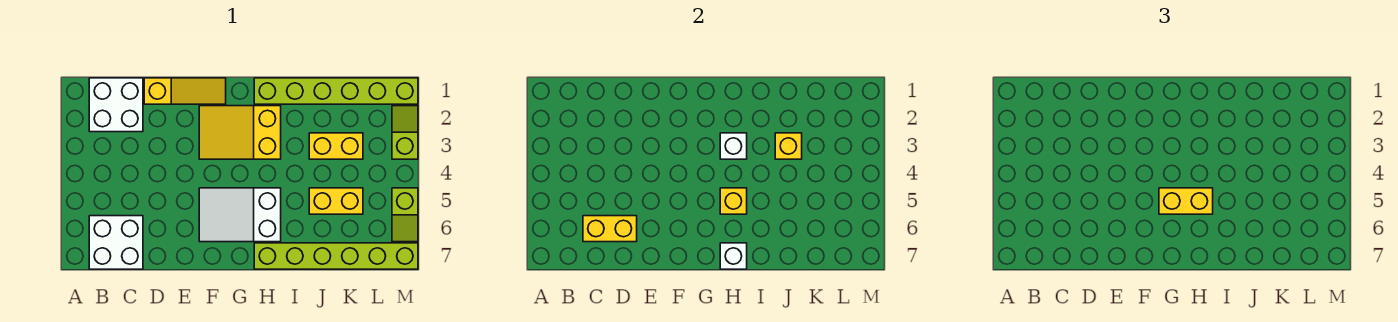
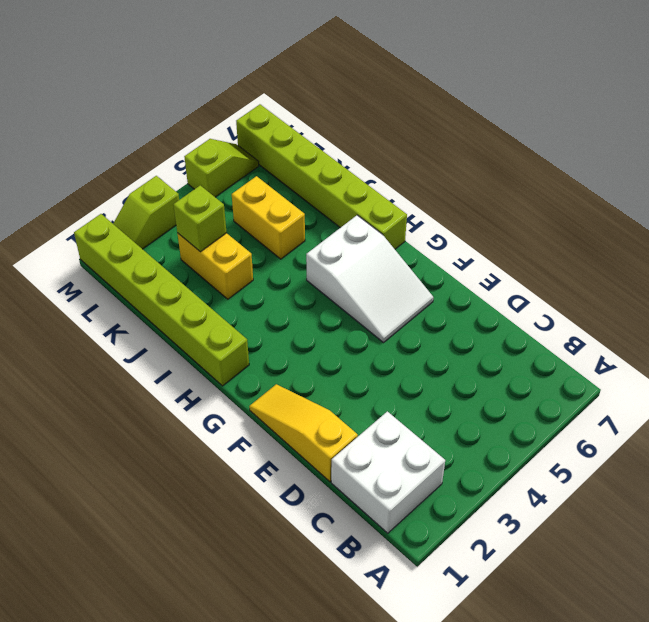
lime 1x1 brick [174,185,227,252] -> none
none -> white 2x2 brick [89,216,143,269]
none -> yellow 2x3 slope [199,106,281,159]
none -> yellow 1x2 brick [583,216,637,242]

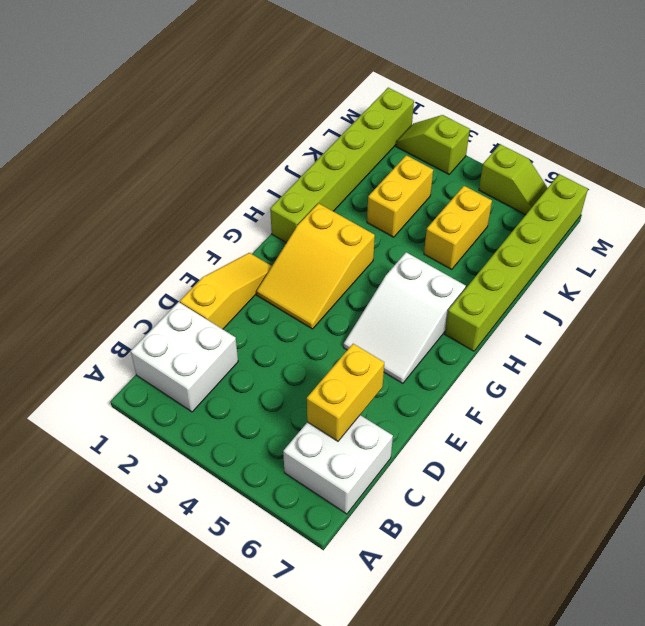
none -> white 1x1 brick [720,133,747,159]
none -> yellow 1x1 brick [720,188,747,214]
none -> white 1x1 brick [720,243,747,269]

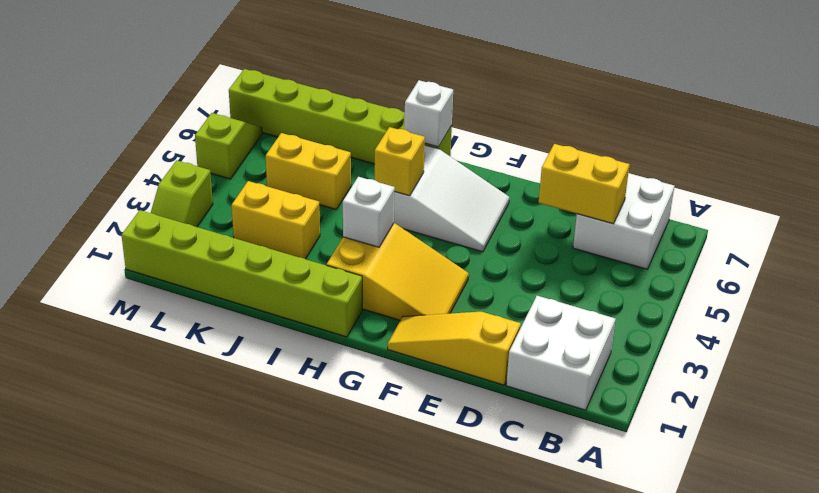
none -> yellow 1x1 brick [775,133,802,159]
none -> yellow 1x2 brick [1159,188,1213,214]

